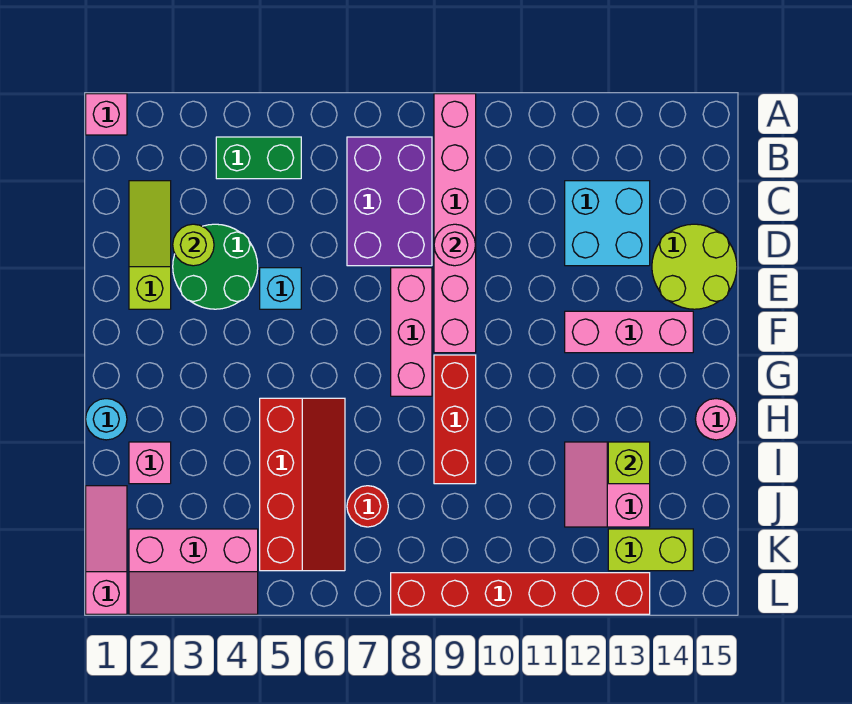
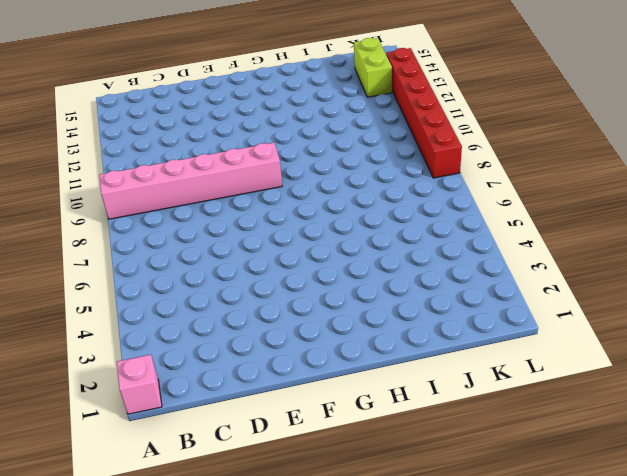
none -> green 1x2 brick [216,137,301,179]
none -> purple 2x3 brick [347,137,432,266]
none -> lime 1x3 slope [129,181,171,309]

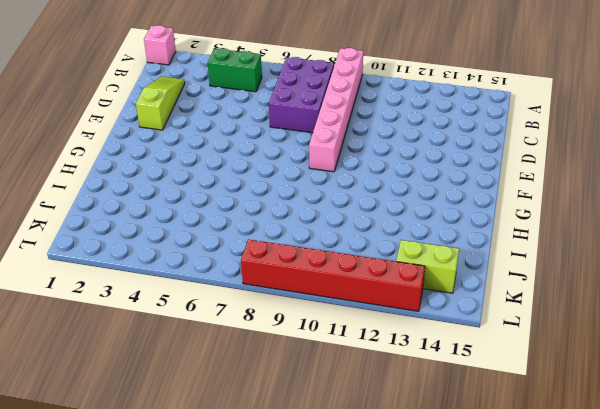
none -> cyan 2x2 brick [565,181,650,266]
none -> green 2x2 round brick [173,224,258,309]
none -> lime 2x2 round brick [652,224,737,309]

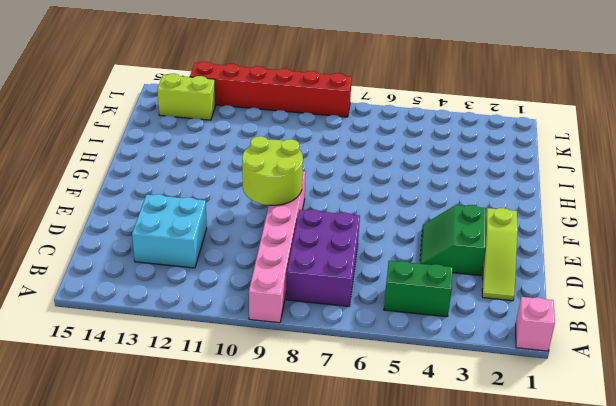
green 2x2 slope [420,205,486,276] -> green 2x2 round brick [173,224,258,309]
lime 2x2 round brick [242,136,303,205] -> lime 2x2 round brick moved to [652,224,737,309]
none -> cyan 1x1 brick [260,268,301,309]
none -> pink 1x3 brick [391,268,432,396]
none -> pink 1x3 brick [565,311,693,353]

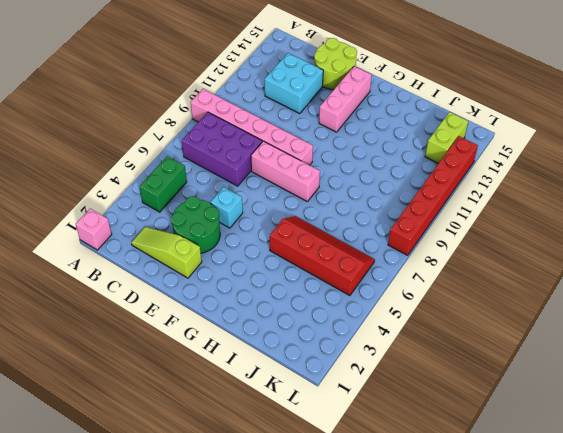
none -> red 1x3 brick [434,355,476,484]
none -> cyan 1x1 round brick [86,399,127,440]
none -> pink 1x1 round brick [695,399,737,440]

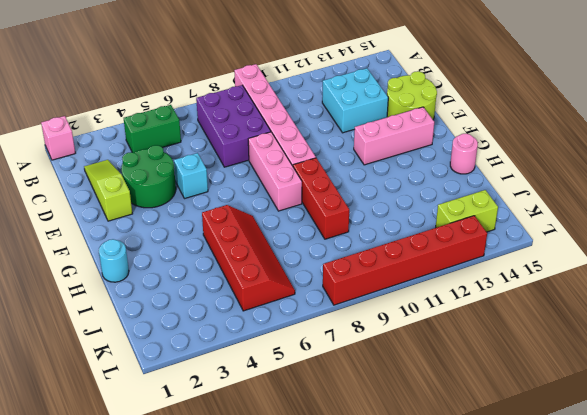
none -> pink 1x1 brick [129,442,171,484]
none -> pink 2x2 slope [565,442,650,527]
none -> pink 1x3 slope [86,486,127,614]

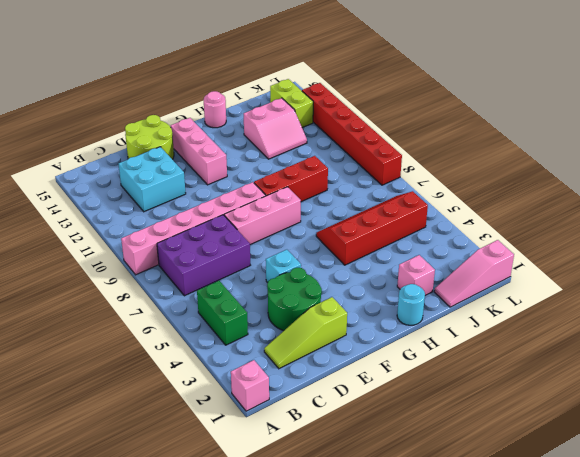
none -> red 1x1 round brick [347,486,388,527]
none -> pink 2x3 slope [129,529,258,614]
none -> lime 1x1 round brick [173,224,214,266]

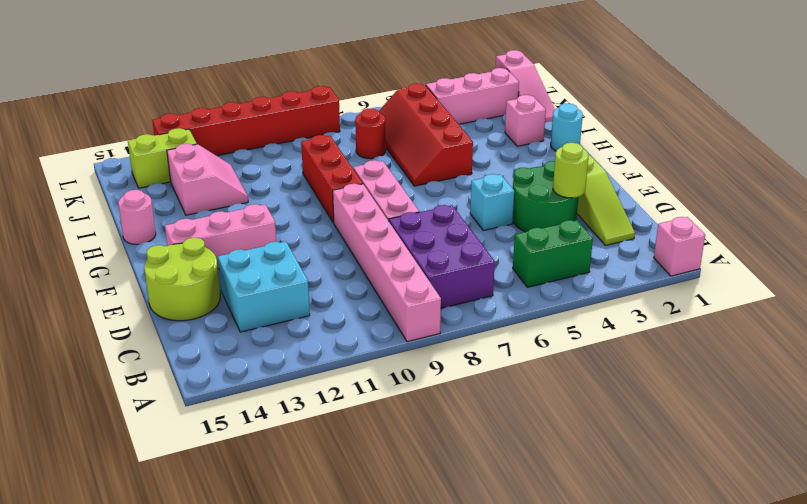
none -> pink 1x1 round brick [434,224,476,266]
none -> lime 1x1 brick [608,442,650,484]

